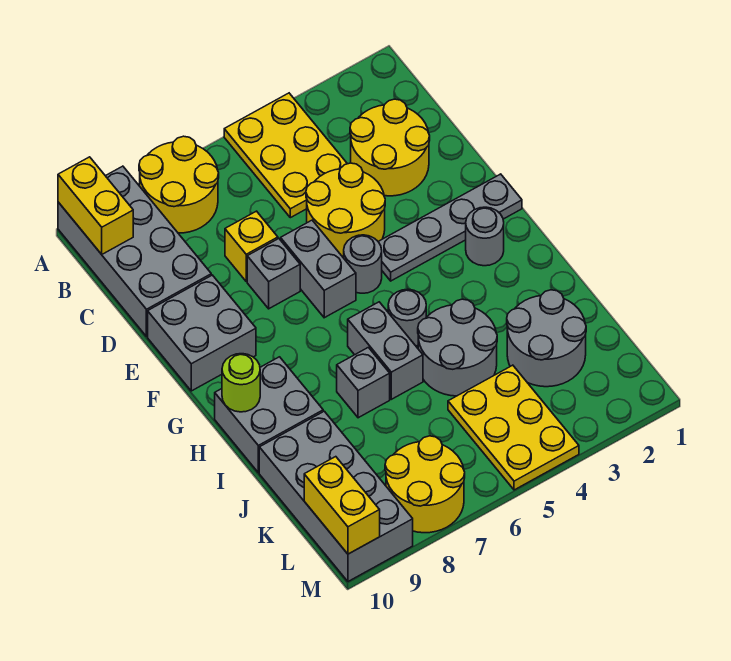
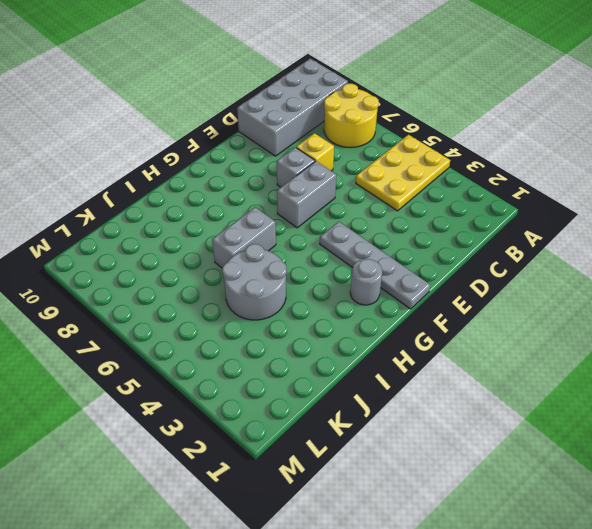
none -> yellow 2x2 round brick [350,99,430,196]
none -> yellow 2x2 round brick [306,163,385,258]
none -> grey 2x2 brick [148,275,256,391]

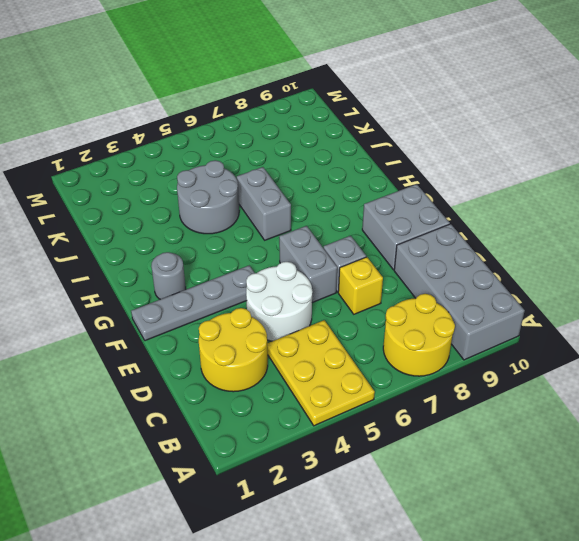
white 2x2 round brick [246,262,313,341] -> yellow 2x2 round brick [306,163,385,258]
none -> grey 1x1 round brick [344,235,382,293]
none -> grey 1x1 round brick [388,289,426,346]
none -> grey 2x2 brick [215,357,323,473]

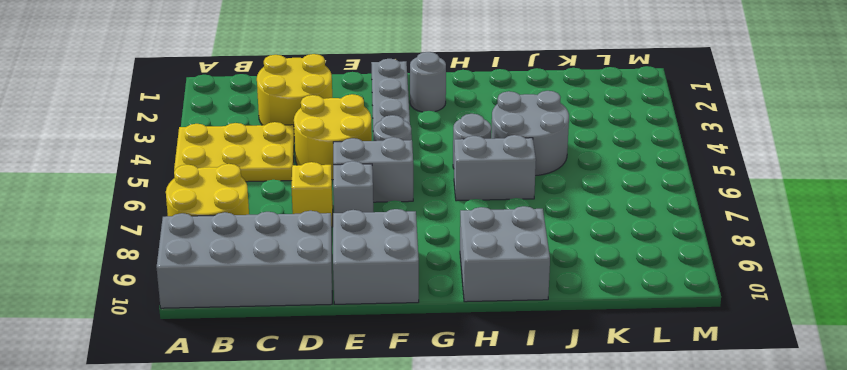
none -> grey 1x1 brick [337,347,390,418]
none -> grey 2x2 round brick [507,290,586,387]
none -> grey 2x4 brick [259,411,413,582]

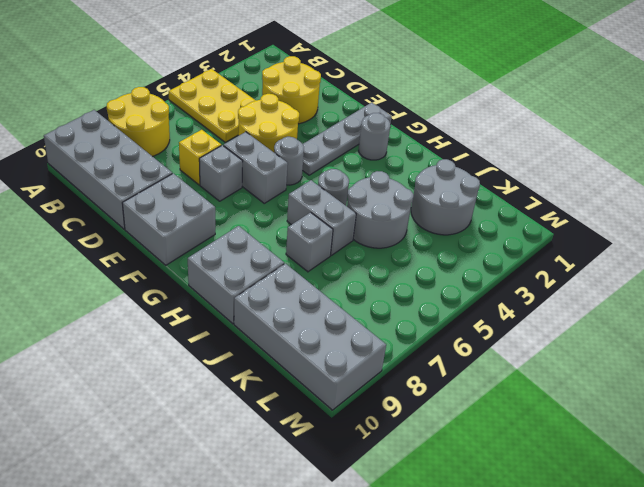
none -> yellow 2x3 plate [448,365,579,490]
none -> yellow 2x2 round brick [385,436,465,533]
none -> yellow 1x2 brick [58,157,133,254]

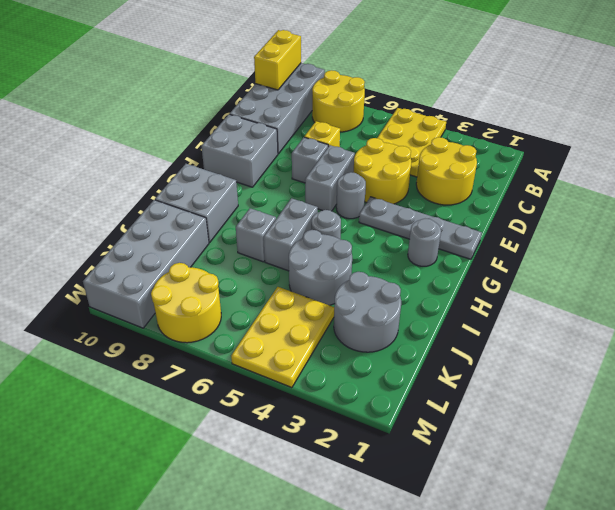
none -> lime 1x1 round brick [222,354,260,412]
none -> yellow 1x2 brick [304,457,380,554]

